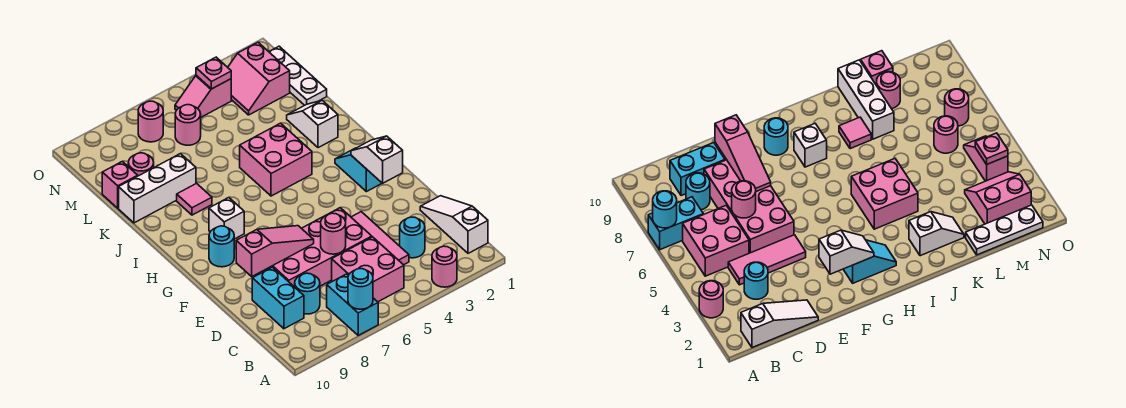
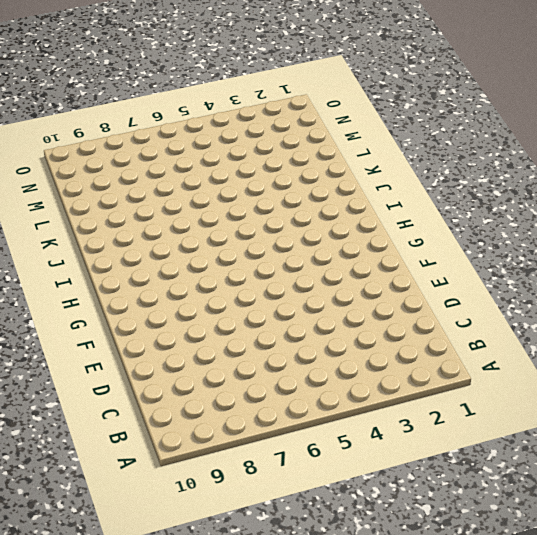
none -> pink 1x1 round brick [432,246,457,287]
none -> cyan 1x2 brick [327,274,378,335]
none -> white 1x3 slope [420,196,488,253]

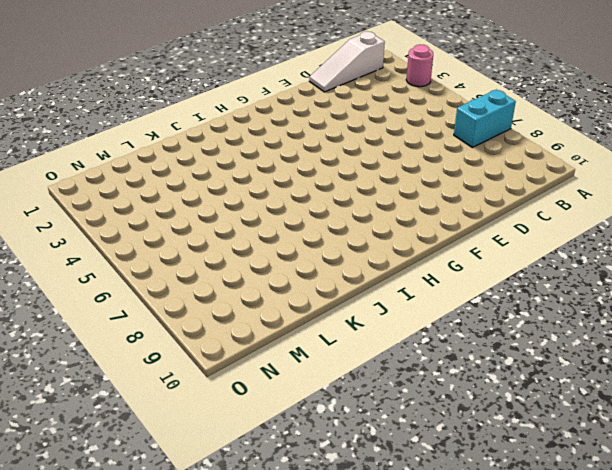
none -> pink 2x2 brick [332,237,404,302]
none -> cyan 1x1 round brick [400,217,425,258]
none -> pink 1x3 tile [351,212,409,265]

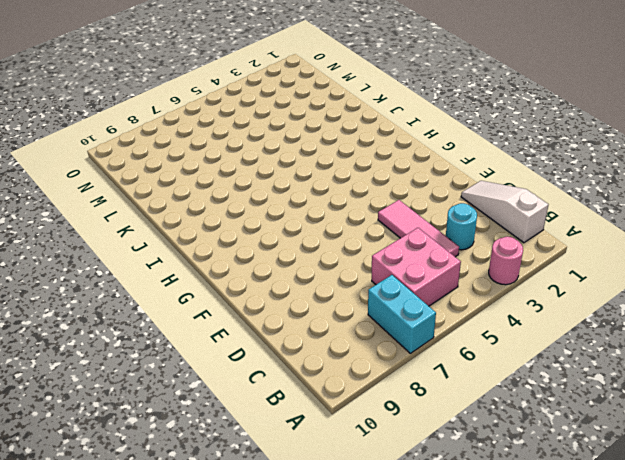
none -> cyan 1x1 round brick [295,273,320,314]
none -> cyan 1x2 brick [252,267,304,329]
none -> pink 2x4 brick [257,208,372,287]

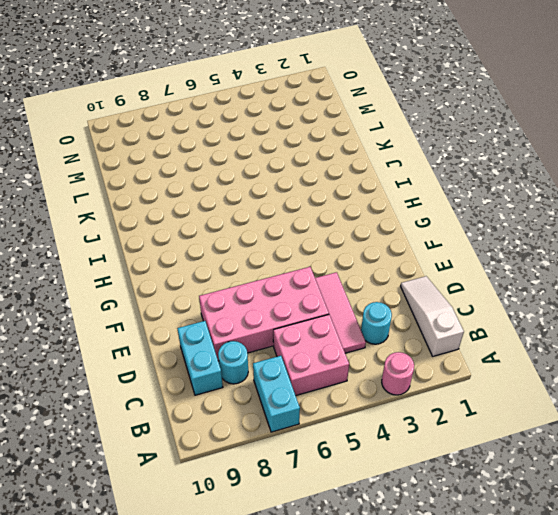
none -> cyan 1x2 slope [335,149,382,192]
none -> cyan 1x1 round brick [209,226,234,267]
none -> white 1x1 brick [209,198,244,239]

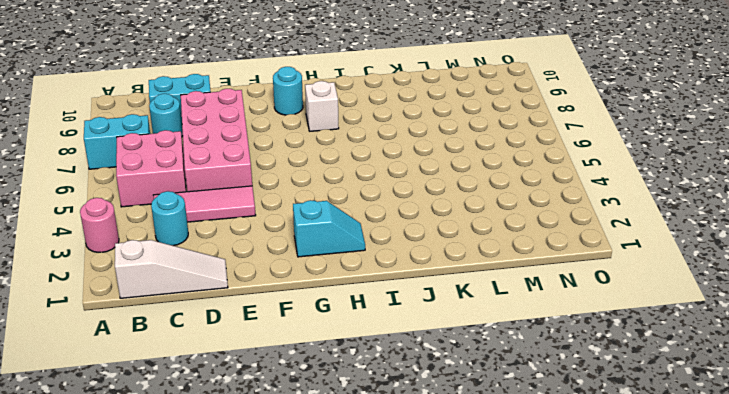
none -> pink 2x2 brick [240,123,312,196]
none -> white 1x2 slope [287,101,338,148]
none -> pink 1x1 tile [177,183,212,215]

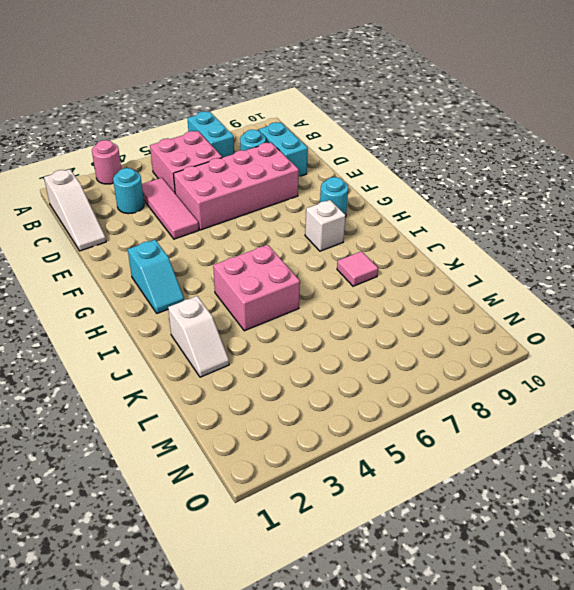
none -> white 1x3 brick [119,154,196,223]
none -> white 1x3 plate [269,46,327,105]
none -> pink 1x1 round brick [128,153,154,176]

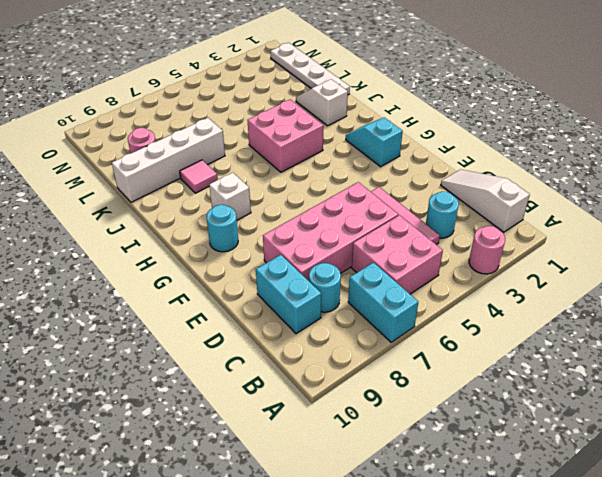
white 1x4 plate [271,43,350,95] -> white 1x3 plate [269,46,327,105]
white 1x4 brick [112,118,225,202] -> white 1x3 brick [119,154,196,223]
none -> pink 1x1 brick [102,161,138,208]
none -> pink 2x2 slope [228,42,290,115]
none -> pink 1x1 round brick [175,105,201,145]

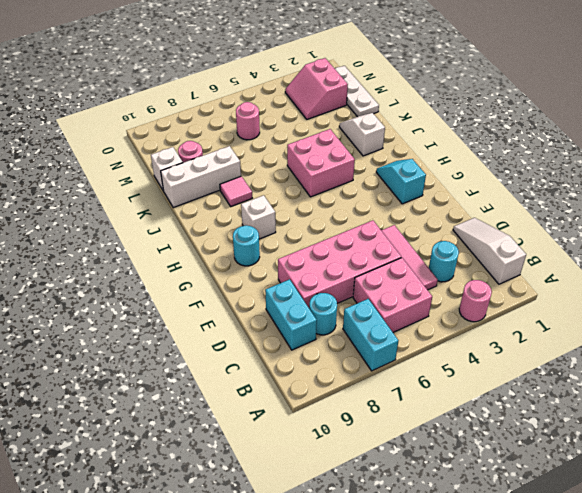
white 1x1 brick [151,147,183,191] -> pink 1x1 brick [102,161,138,208]
none -> pink 1x2 slope [175,75,231,117]
none -> pink 1x1 round brick [138,101,163,142]
none -> cyan 1x1 round brick [348,269,373,309]

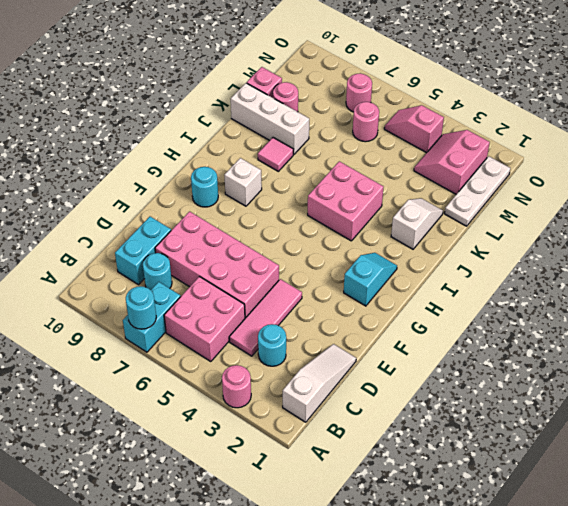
none -> pink 1x1 round brick [321,213,346,254]
none -> pink 1x3 slope [236,226,314,276]
none -> white 1x2 slope [351,136,403,183]

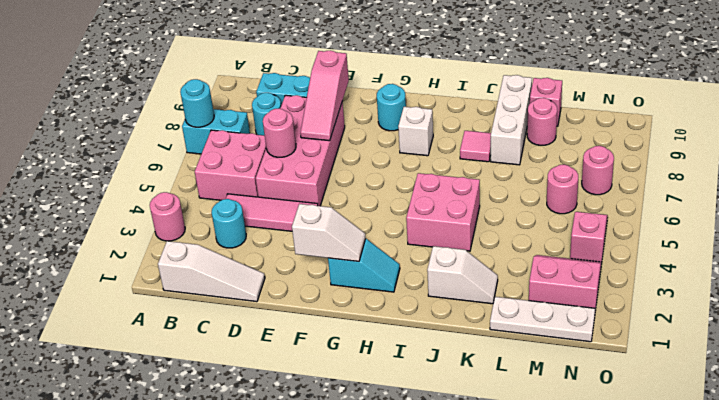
none -> pink 1x1 plate [196,57,231,89]

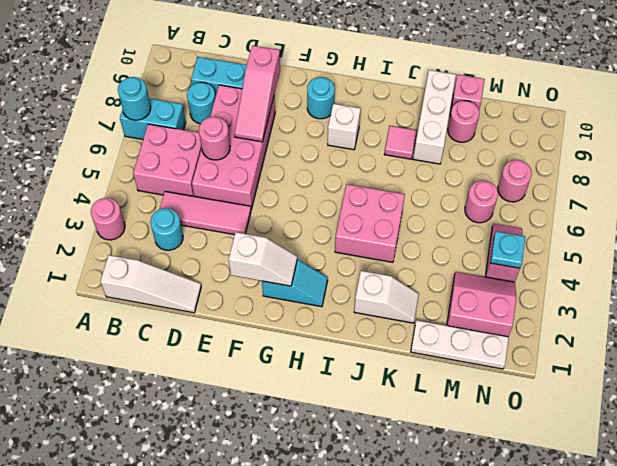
cyan 1x1 plate [490,232,525,268] -> pink 1x1 plate [196,57,231,89]

